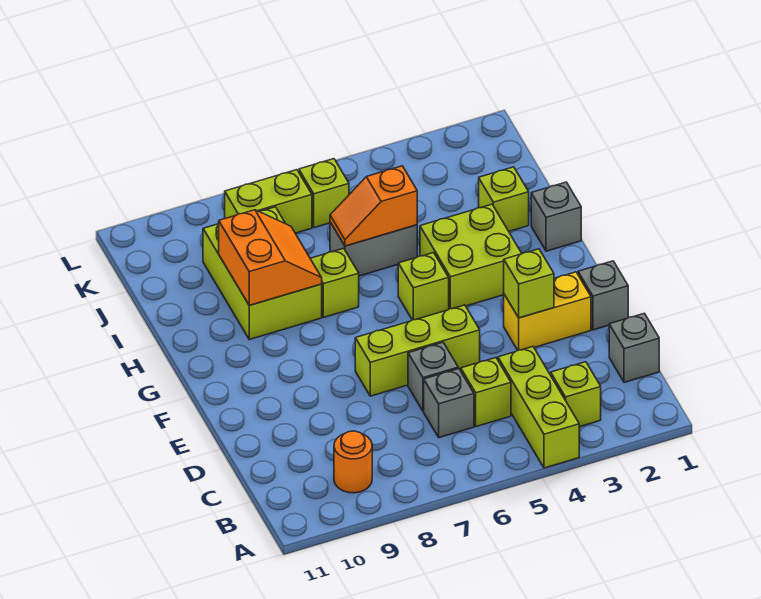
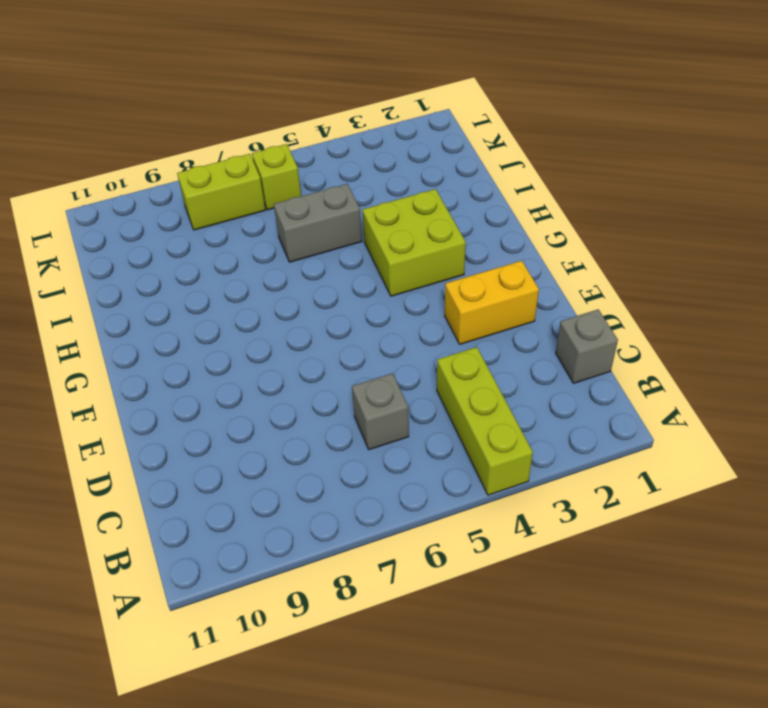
none -> lime 1x1 brick [551,362,601,427]
none -> orange 1x1 round brick [334,431,372,493]
none -> lime 1x1 brick [461,358,511,426]

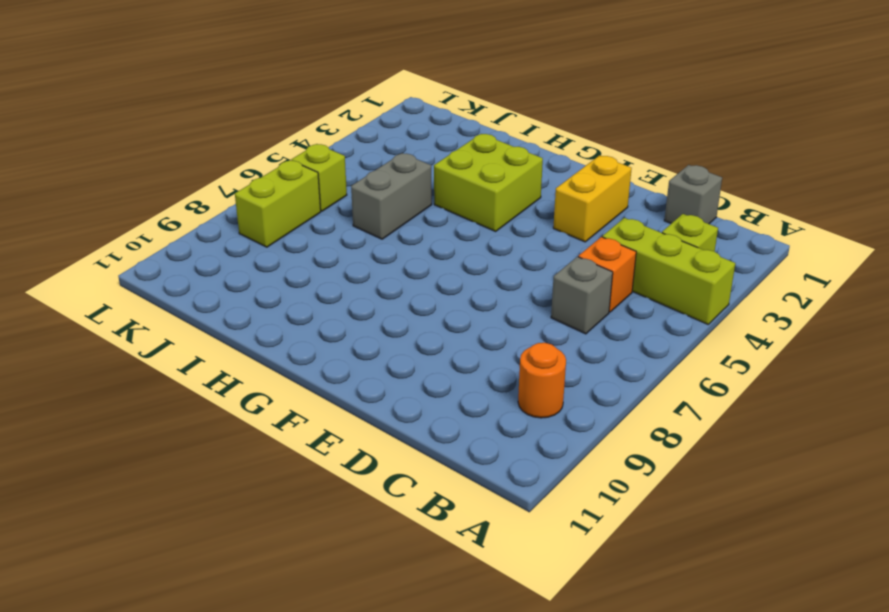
orange 1x1 brick [578,237,636,312] -> lime 1x1 brick [461,358,511,426]
none -> grey 1x1 brick [408,343,458,411]
none -> grey 1x1 brick [578,261,628,330]
none -> lime 1x3 brick [355,305,480,396]

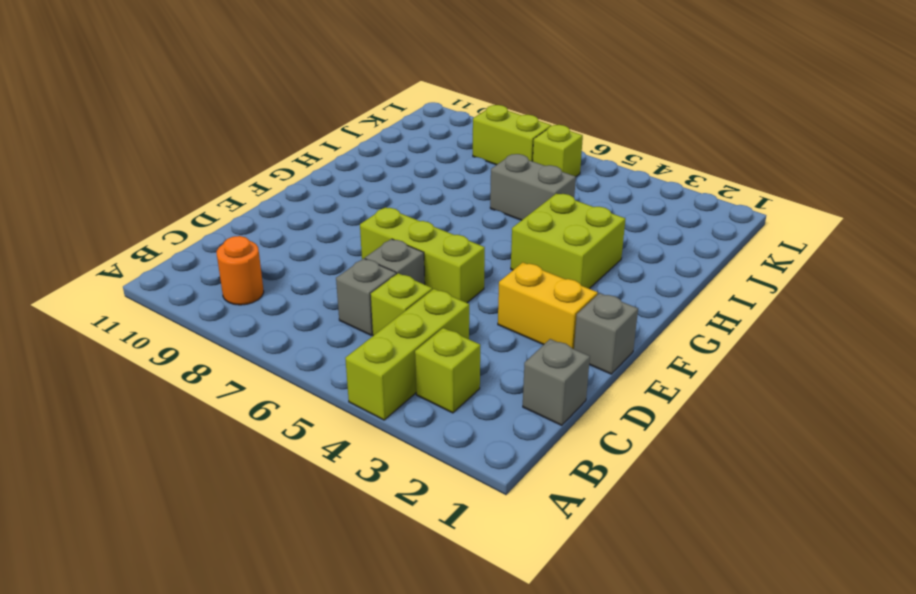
none -> lime 1x1 brick [398,253,449,320]
none -> grey 1x1 brick [531,182,581,251]
none -> lime 1x1 brick [310,248,359,317]

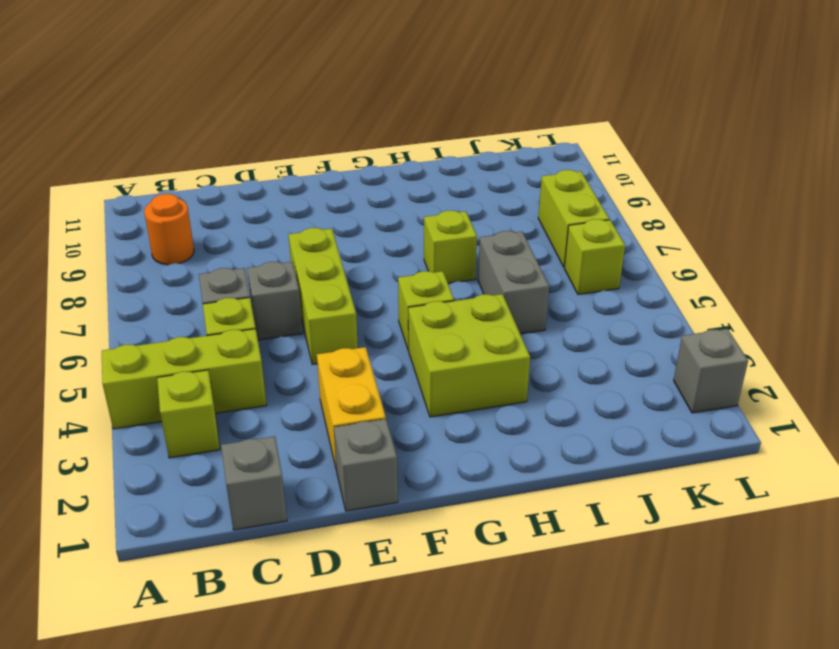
grey 1x1 brick [674,329,748,413] -> grey 1x1 brick moved to [531,182,581,251]
none -> lime 2x3 brick [203,207,322,339]
none -> lime 1x1 brick [479,167,529,231]
none -> lime 1x1 brick [504,249,554,318]

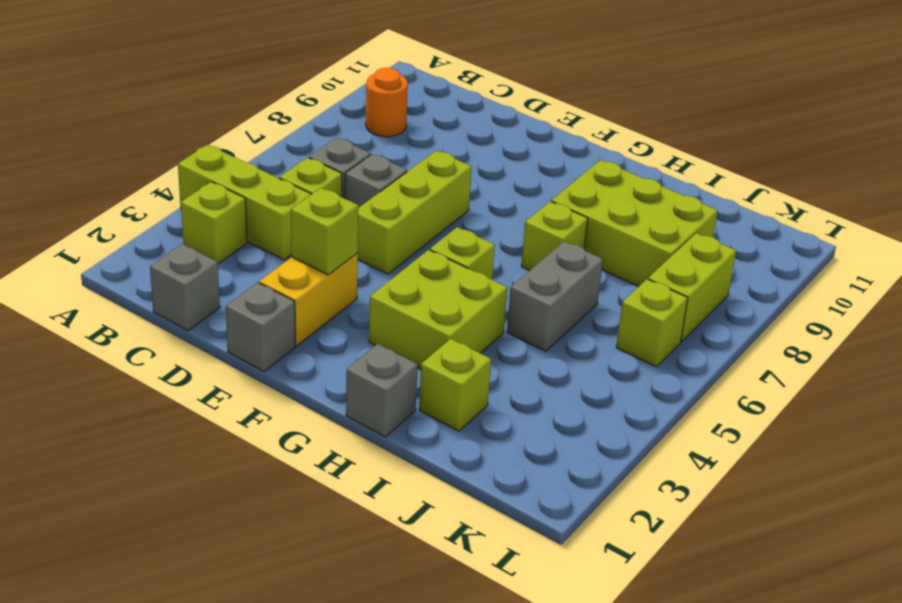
none -> orange 2x2 slope [219,210,322,305]
none -> orange 1x2 slope [330,166,417,246]

